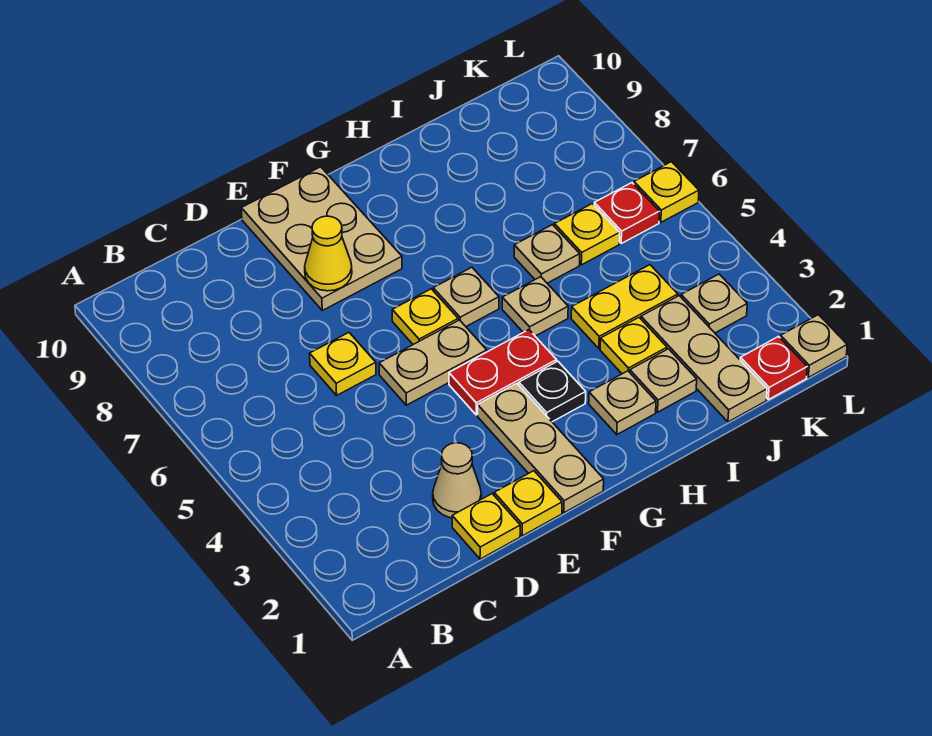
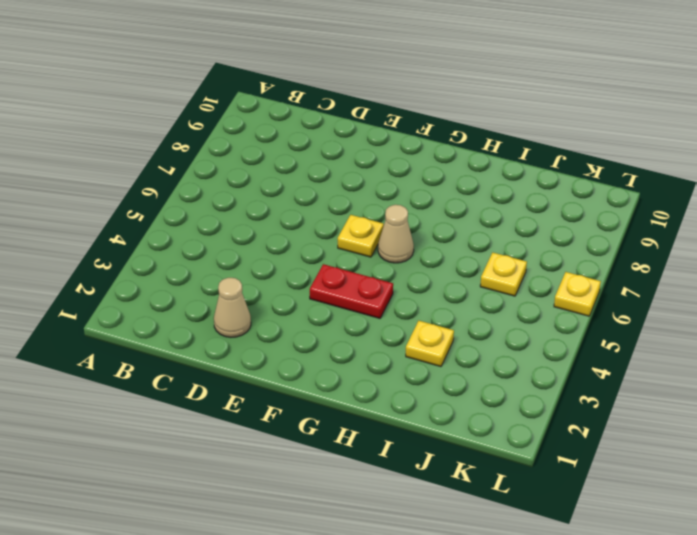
tan 1x1 cone [378,205,414,263] -> tan 1x1 plate [433,267,499,326]
none -> yellow 1x1 plate [452,494,520,559]
none -> yellow 1x1 plate [310,333,376,395]
none -> yellow 1x1 plate [494,471,562,536]

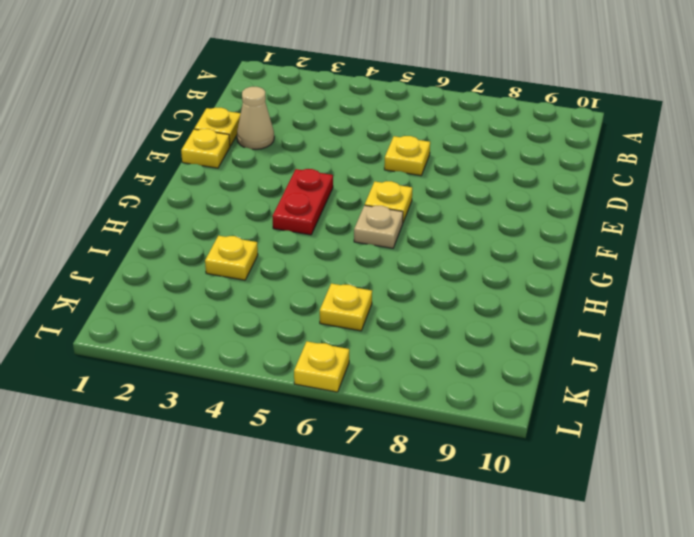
none -> tan 1x2 plate [379,320,487,405]
none -> tan 2x3 plate [241,167,402,310]
none -> tan 1x3 plate [478,384,604,513]

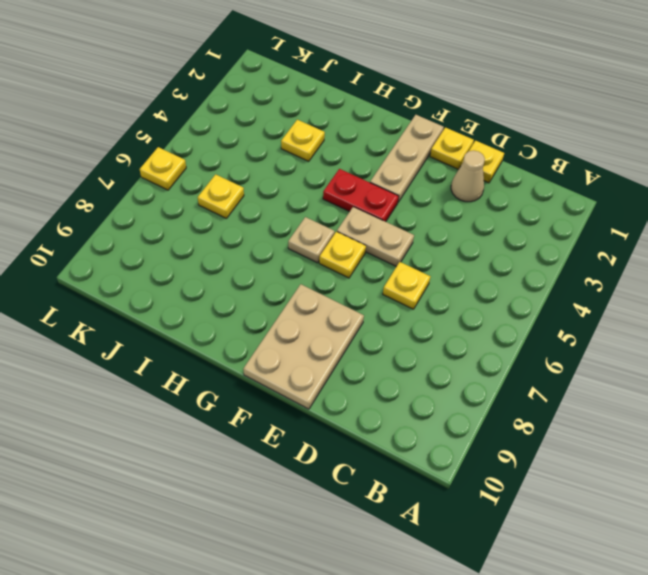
none -> black 1x1 plate [519,361,586,422]
none -> tan 1x1 plate [589,371,656,435]
none -> tan 1x1 plate [502,277,568,336]

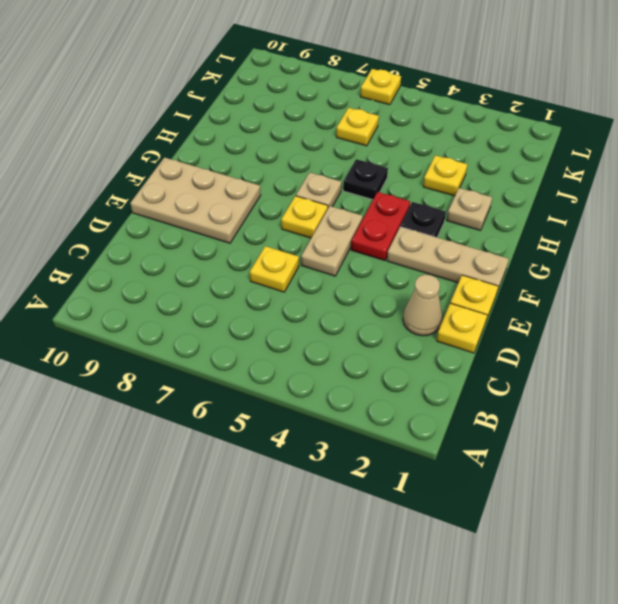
black 1x1 plate [343,159,388,199] -> tan 1x1 plate [502,277,568,336]
none -> tan 1x1 plate [630,349,697,412]
none -> yellow 1x2 plate [571,265,678,349]
none -> tan 1x1 plate [514,225,580,283]

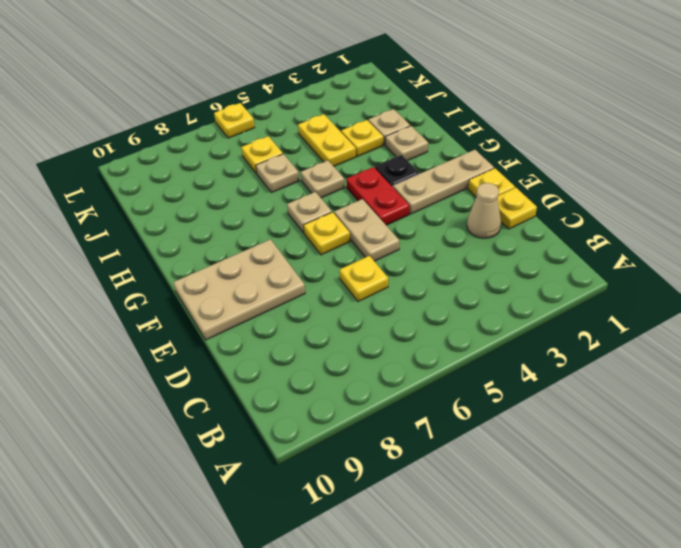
none -> tan 1x3 plate [641,296,767,422]
none -> red 1x1 plate [740,337,807,400]
none -> tan 1x1 plate [681,274,747,333]

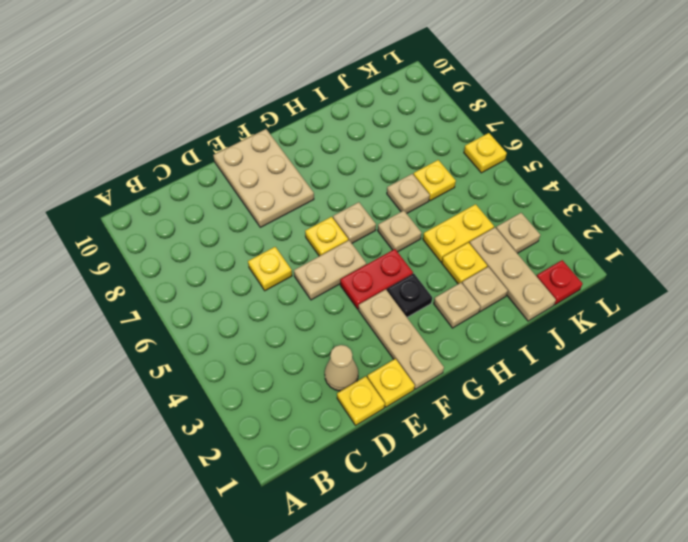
none -> red 1x1 plate [594,183,659,243]
none -> tan 1x1 plate [780,315,847,378]
none -> yellow 1x1 cone [305,216,352,291]

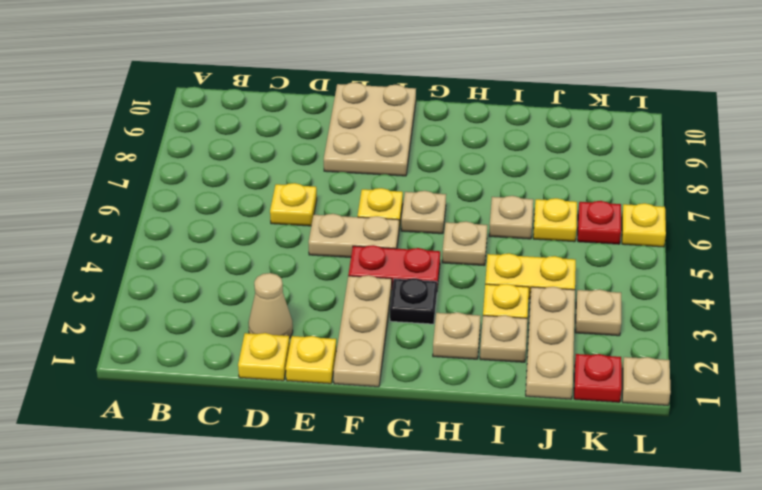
none -> yellow 1x1 cone [305,216,352,291]

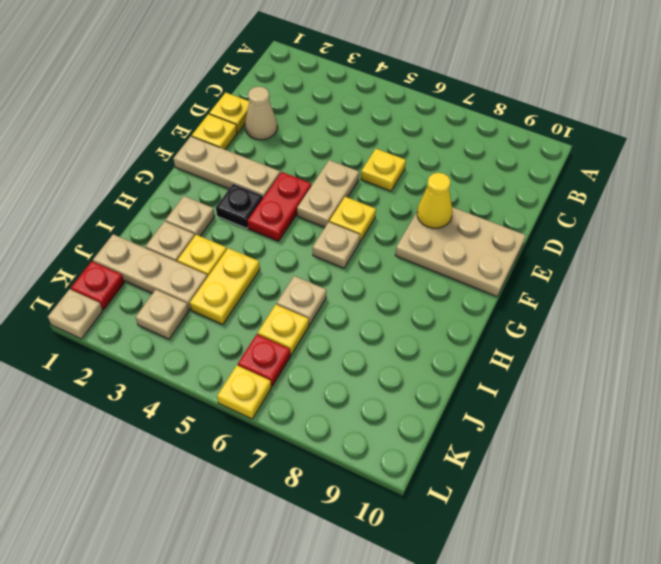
none -> tan 1x1 plate [502,277,568,336]

